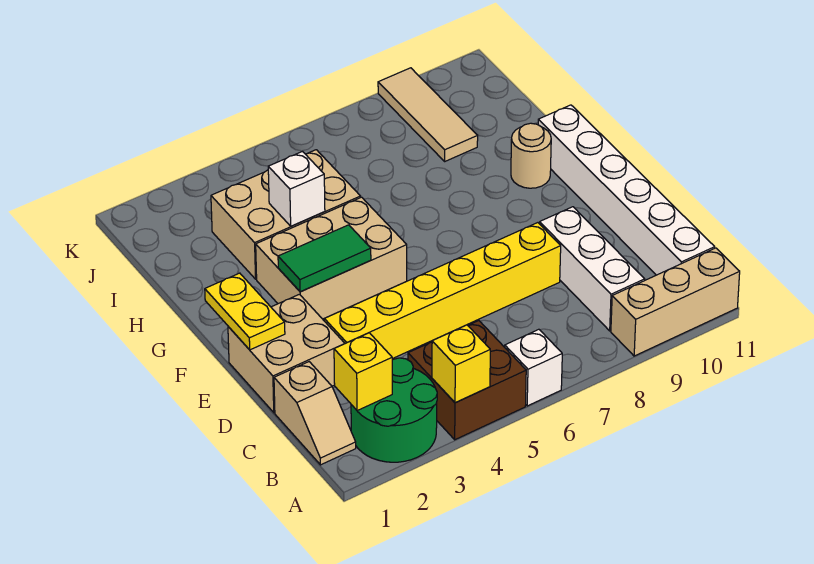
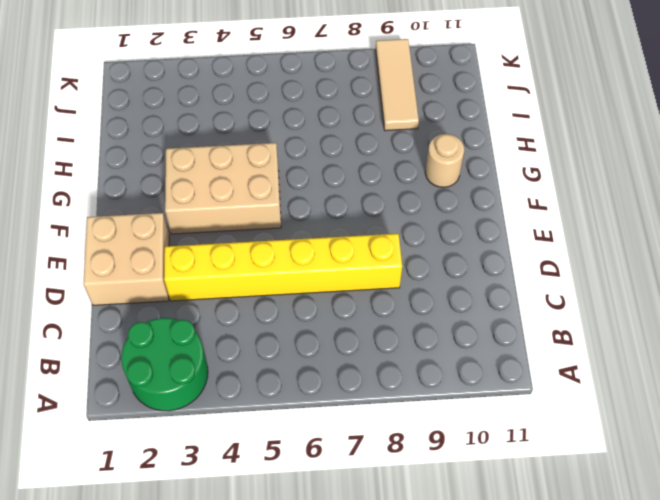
none -> brown 2x2 brick [408,321,526,440]
none -> white 1x1 brick [505,329,562,406]
none -> tan 1x3 brick [611,248,740,356]

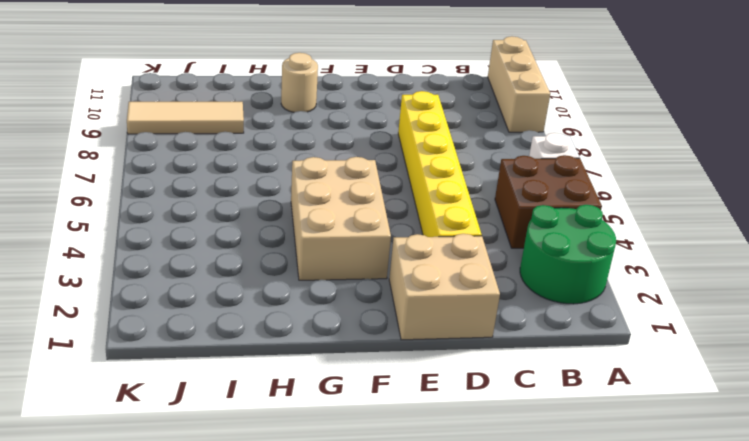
none -> tan 1x2 slope [274,362,356,465]
none -> white 1x3 brick [540,207,645,331]
none -> white 1x6 brick [538,105,715,275]

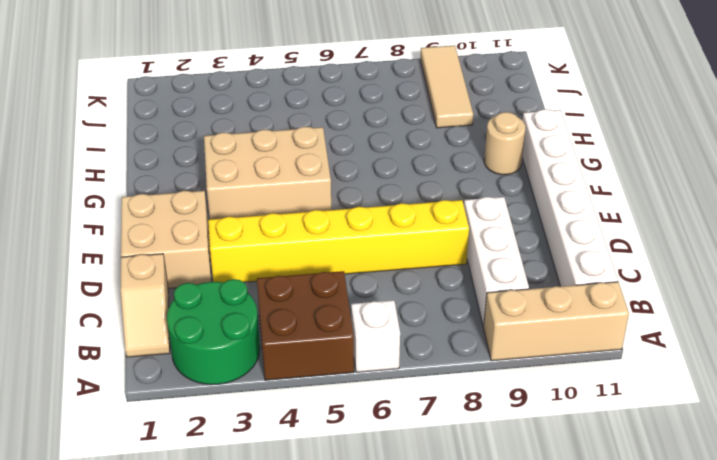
none -> tan 2x3 brick [211,150,361,279]
none -> yellow 1x1 brick [432,325,490,403]
none -> yellow 1x1 brick [334,333,392,411]

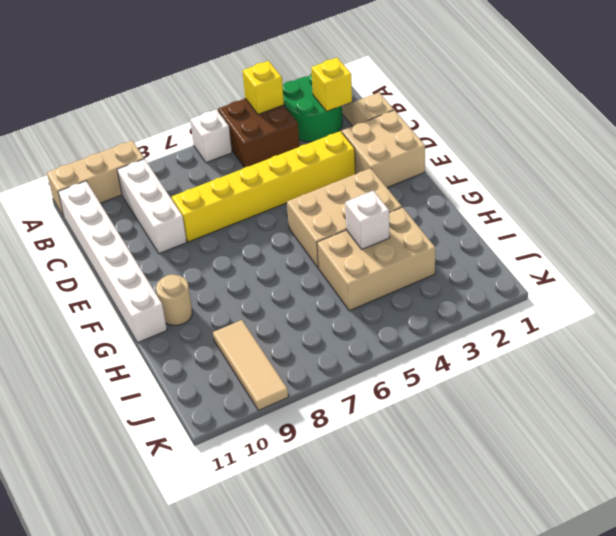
none -> yellow 1x2 plate [205,273,285,350]
none -> green 1x2 tile [278,225,371,292]

